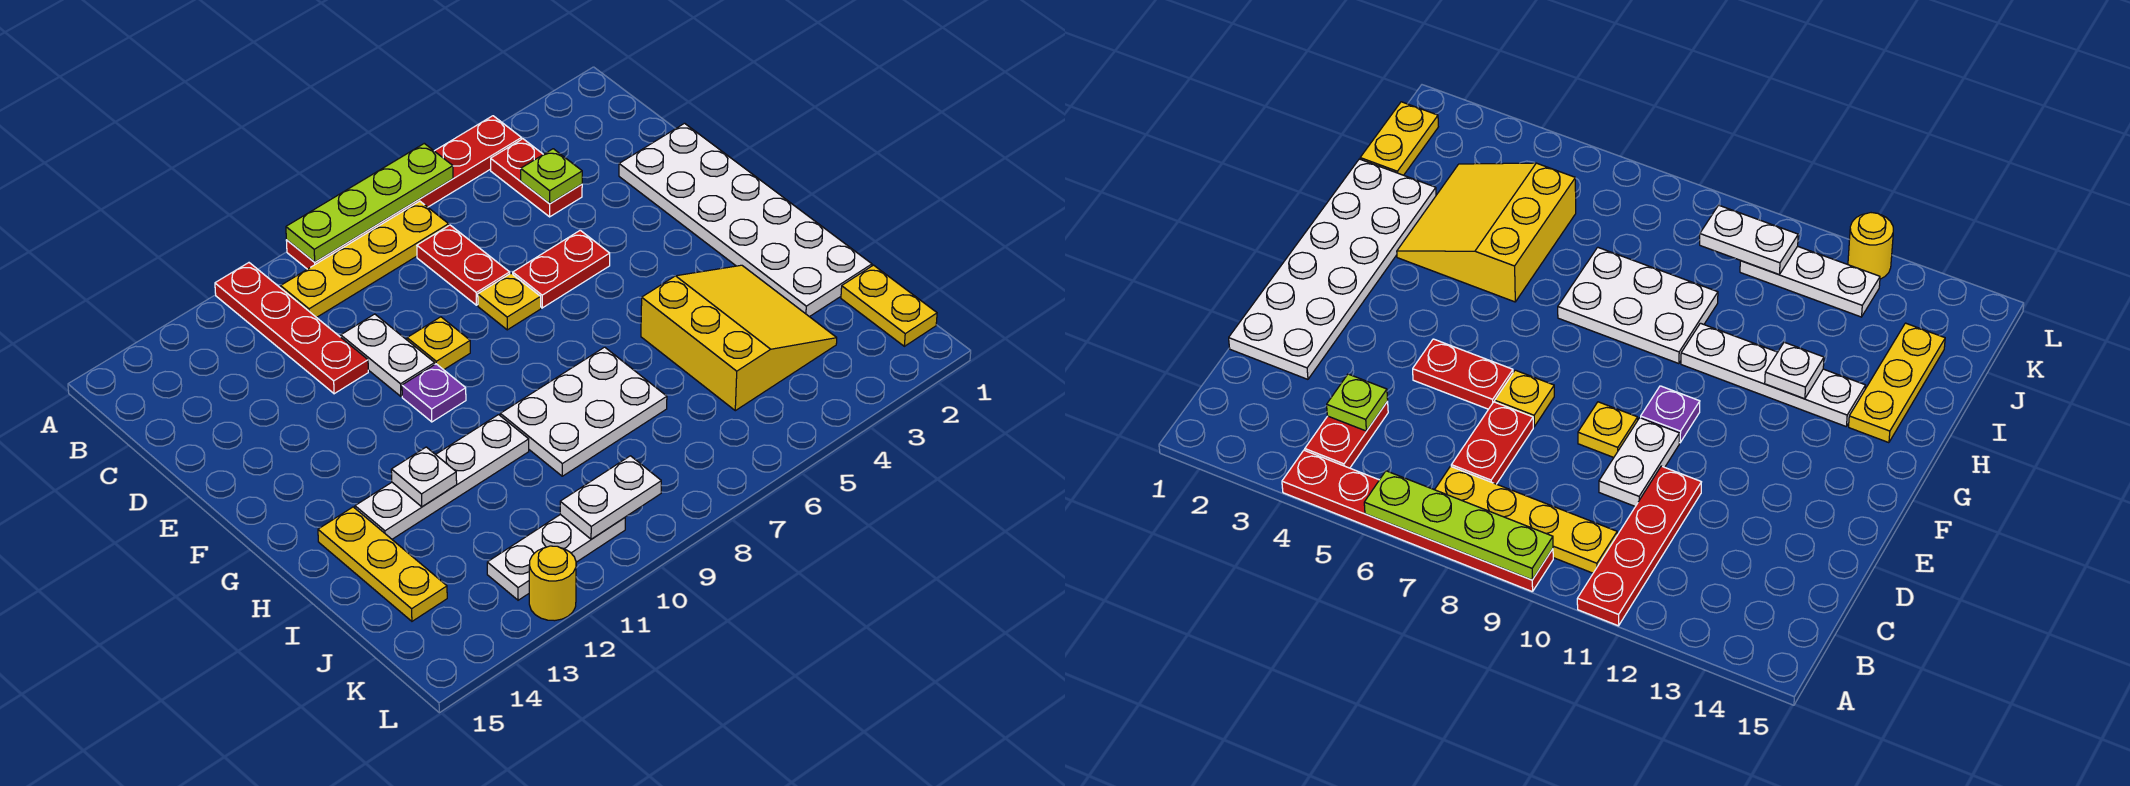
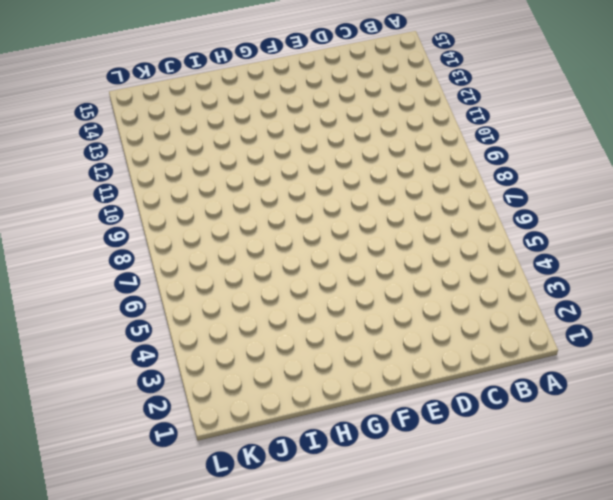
none -> red 1x6 plate [286,116,522,269]
none -> red 1x4 plate [215,263,368,394]
none -> red 1x2 plate [491,139,582,217]

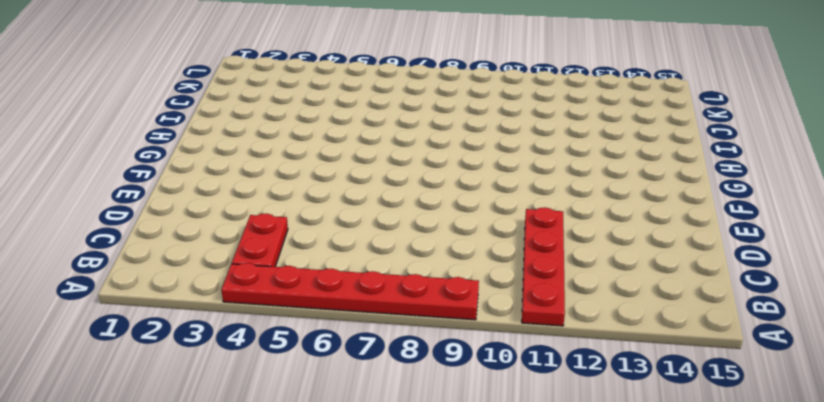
none -> yellow 1x4 plate [281,201,449,318]
none -> red 1x2 plate [417,225,510,305]
none -> white 2x6 plate [619,123,872,317]

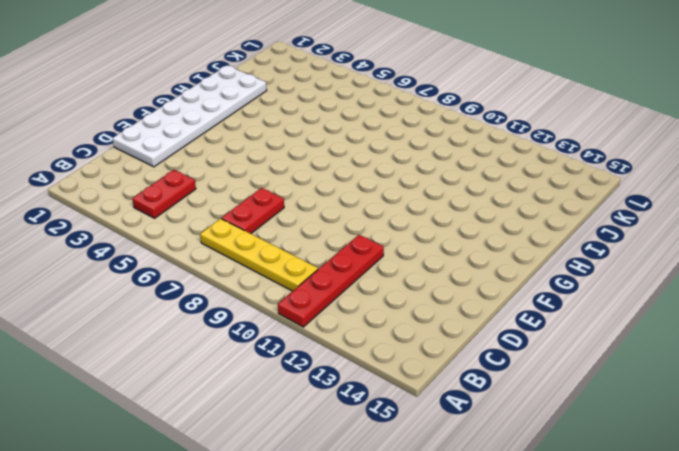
none -> red 1x6 plate [286,116,522,269]
none -> white 1x2 plate [341,314,435,396]
none -> red 1x2 plate [513,230,610,308]

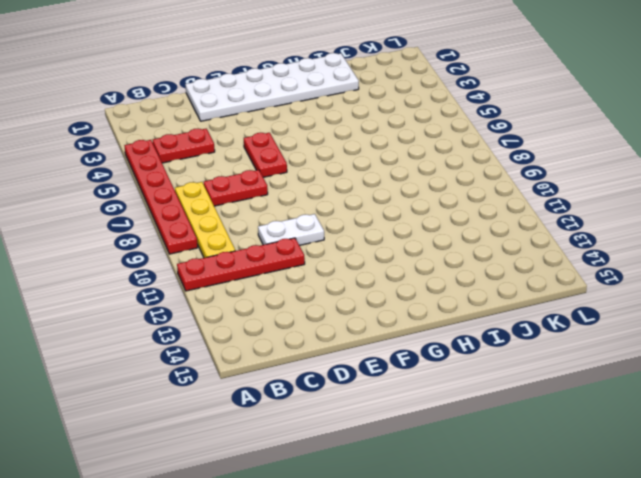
none -> yellow 1x1 plate [478,273,541,330]
none -> yellow 1x1 plate [407,317,470,370]
none -> purple 1x1 plate [402,364,466,422]

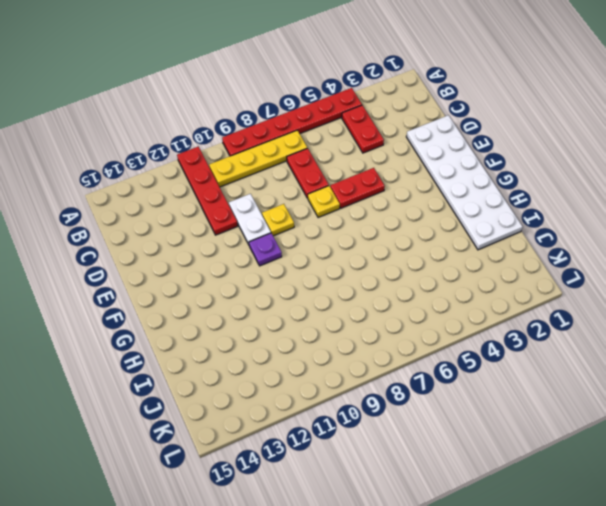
none -> yellow 3x3 slope [641,265,837,411]
none -> white 2x3 plate [500,347,667,476]
none -> white 1x4 plate [355,415,529,539]

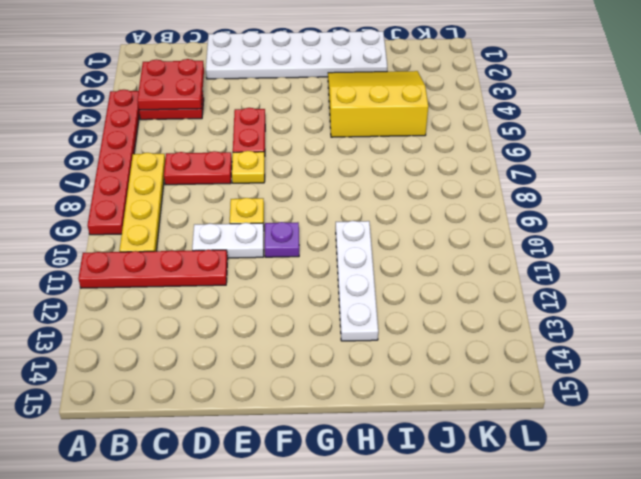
red 2x2 plate [137,59,204,110] -> lime 1x1 plate [521,149,582,204]
none -> white 2x3 plate [500,347,667,476]
none -> yellow 1x3 plate [318,507,447,621]
none -> yellow 1x2 plate [841,265,937,346]

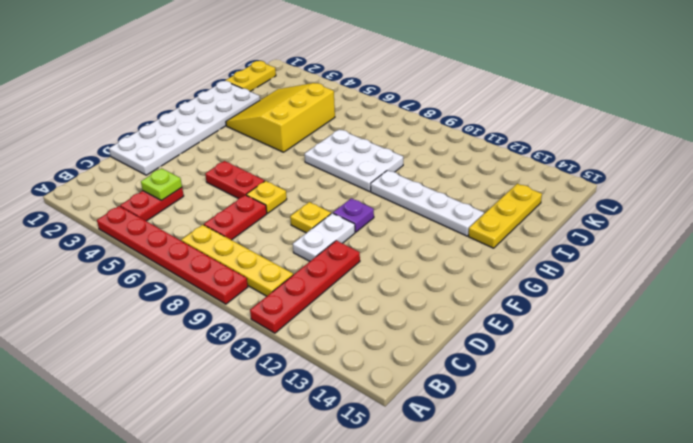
none -> white 1x3 plate [487,514,625,600]
none -> yellow 1x1 round brick [529,546,576,621]
none -> lime 1x4 plate [286,143,453,262]

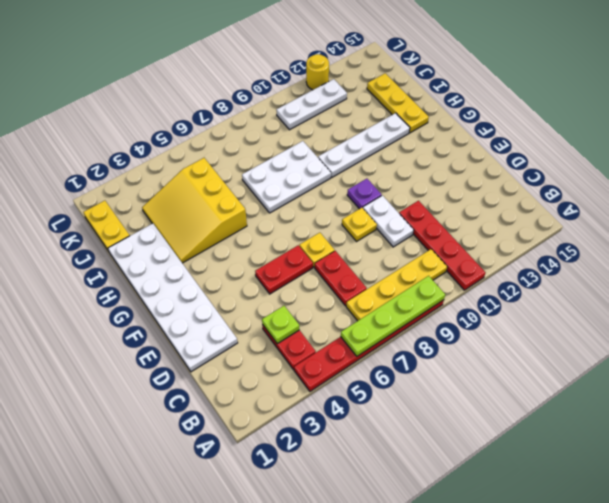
none -> white 1x1 plate [391,447,457,507]
none -> white 1x2 plate [560,456,661,539]

